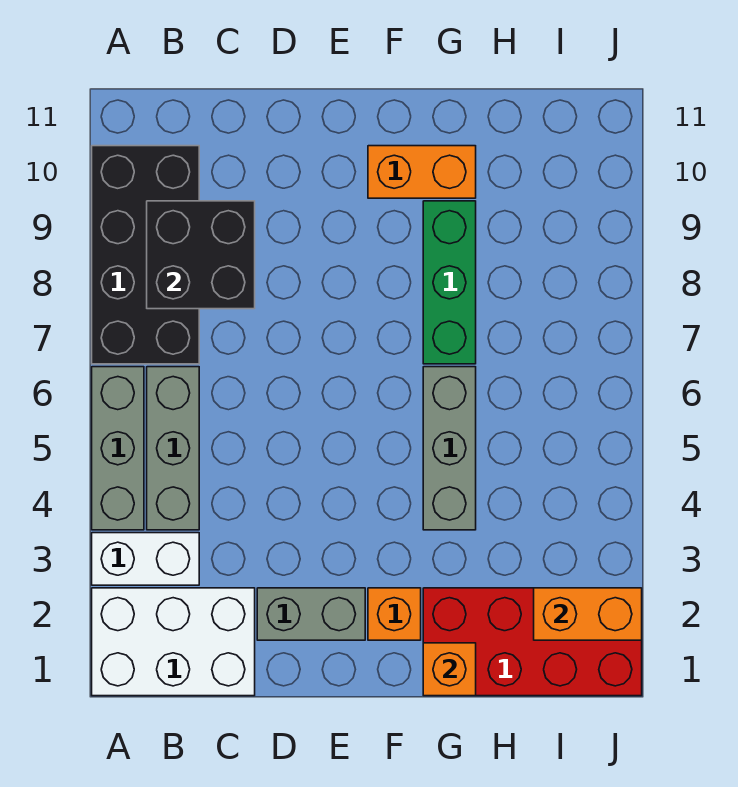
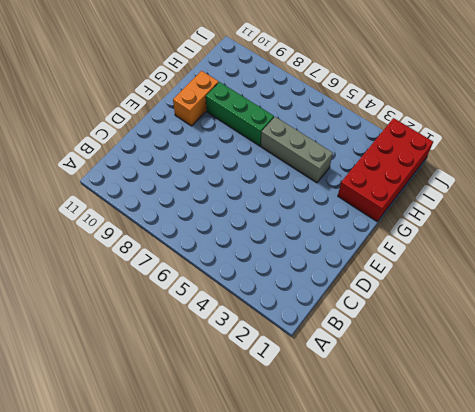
none -> white 2x3 brick [92,588,255,696]
none -> white 1x2 brick [92,533,199,585]
none -> grey 1x3 brick [92,367,144,530]

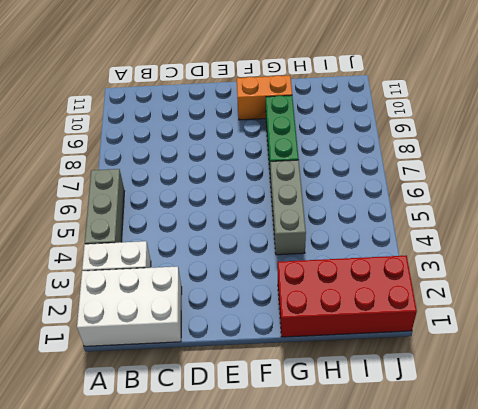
none -> black 2x4 brick [92,146,199,364]
none -> grey 1x3 brick [147,367,199,530]
none -> grey 1x2 brick [257,588,365,640]

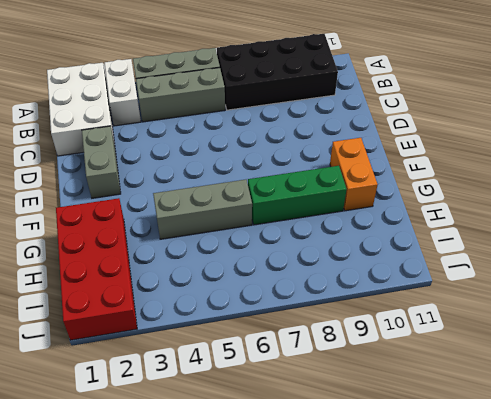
none -> orange 1x1 brick [368,588,421,640]
none -> black 2x2 brick [147,201,255,309]
none -> orange 1x1 brick [423,643,476,696]

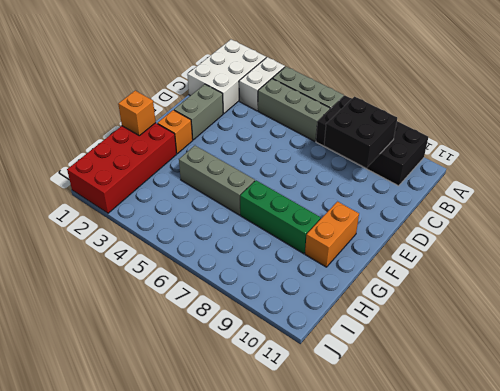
none -> orange 1x2 brick [534,588,642,640]

